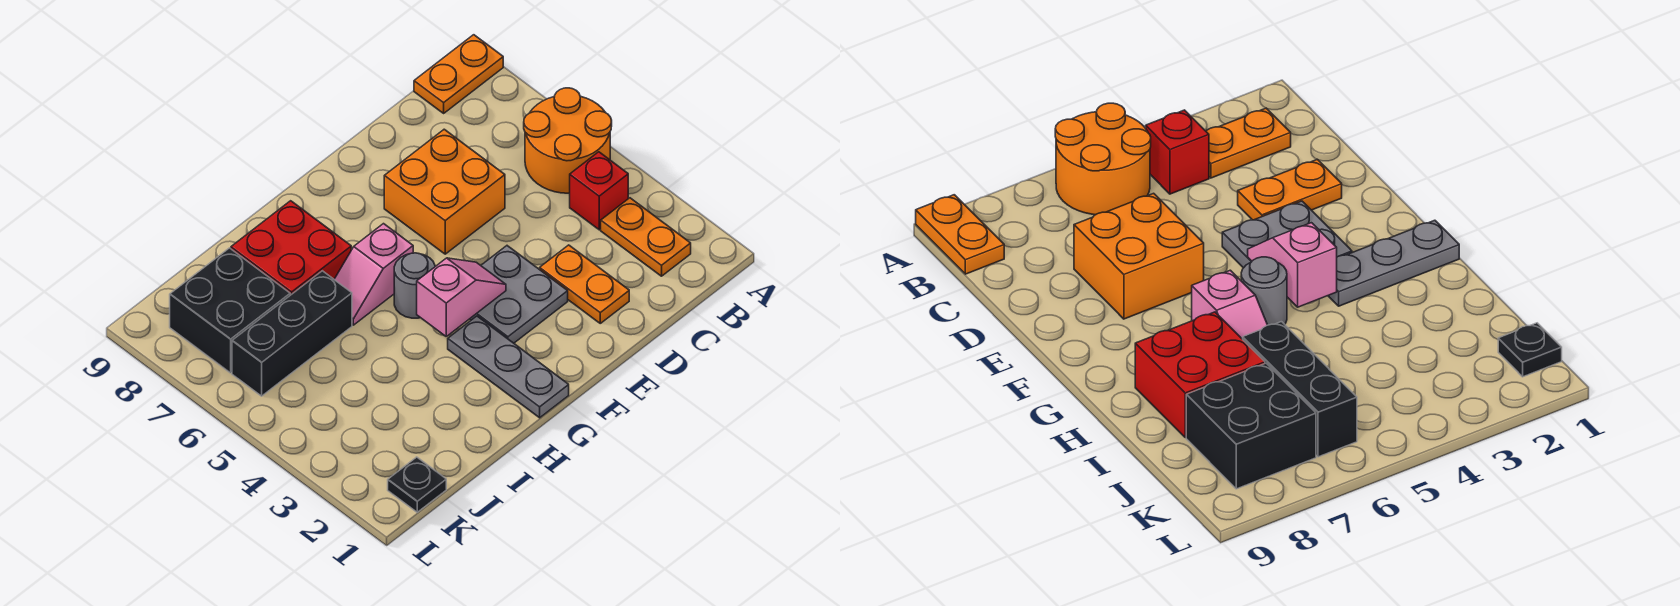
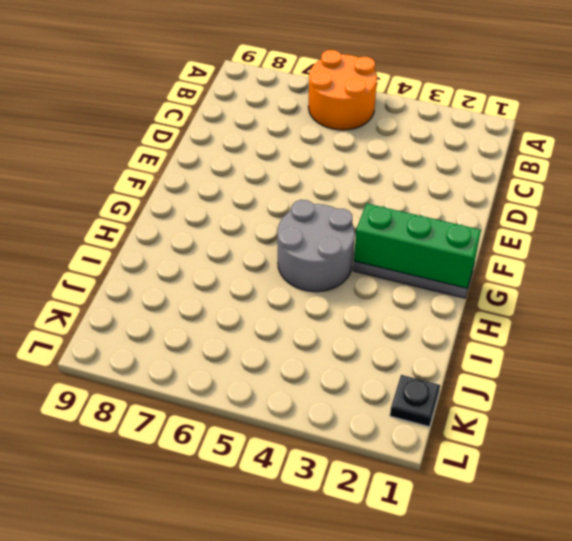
green 1x3 brick [354,204,481,288] -> none
grey 2x2 round brick [277,200,355,292] -> grey 1x1 round brick [394,253,435,318]
none -> orange 1x2 plate [414,35,503,113]
none -> orange 1x2 plate [601,198,691,276]
none -> red 1x1 brick [570,152,628,230]

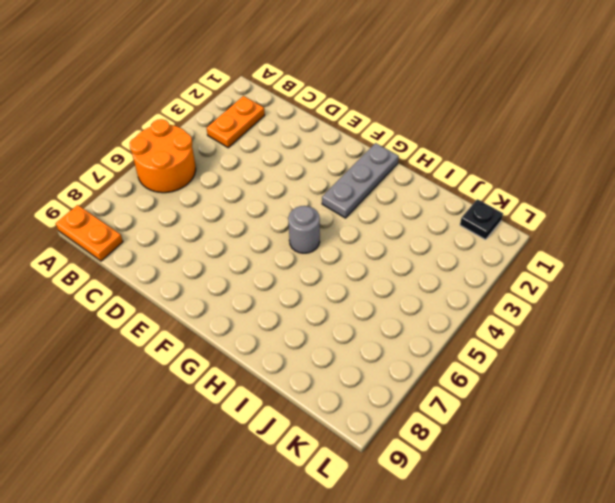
none -> red 1x1 brick [570,152,628,230]
none -> orange 1x2 plate [540,245,629,323]
none -> orange 2x2 brick [384,129,505,254]

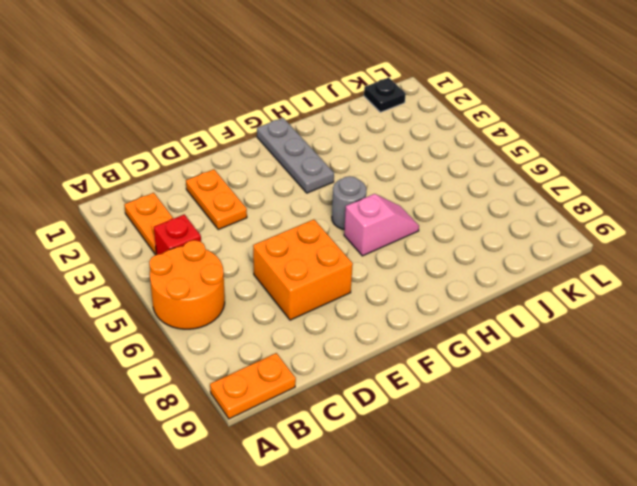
none -> grey 2x2 plate [470,246,568,343]
none -> red 2x2 brick [231,201,351,295]
none -> black 1x3 brick [232,271,352,396]

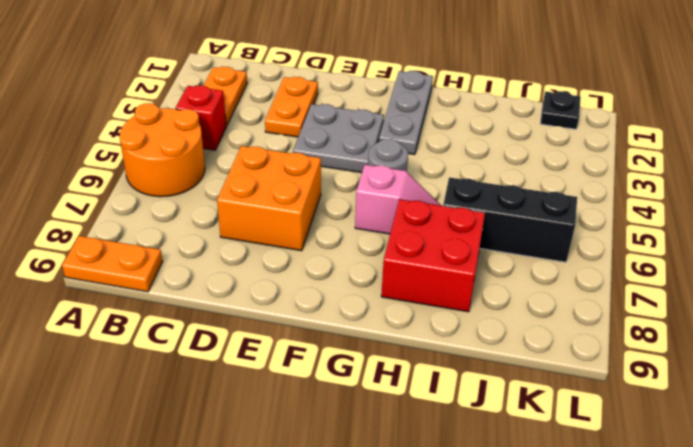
none -> black 2x2 brick [170,248,290,373]
none -> pink 1x2 slope [417,258,506,336]

